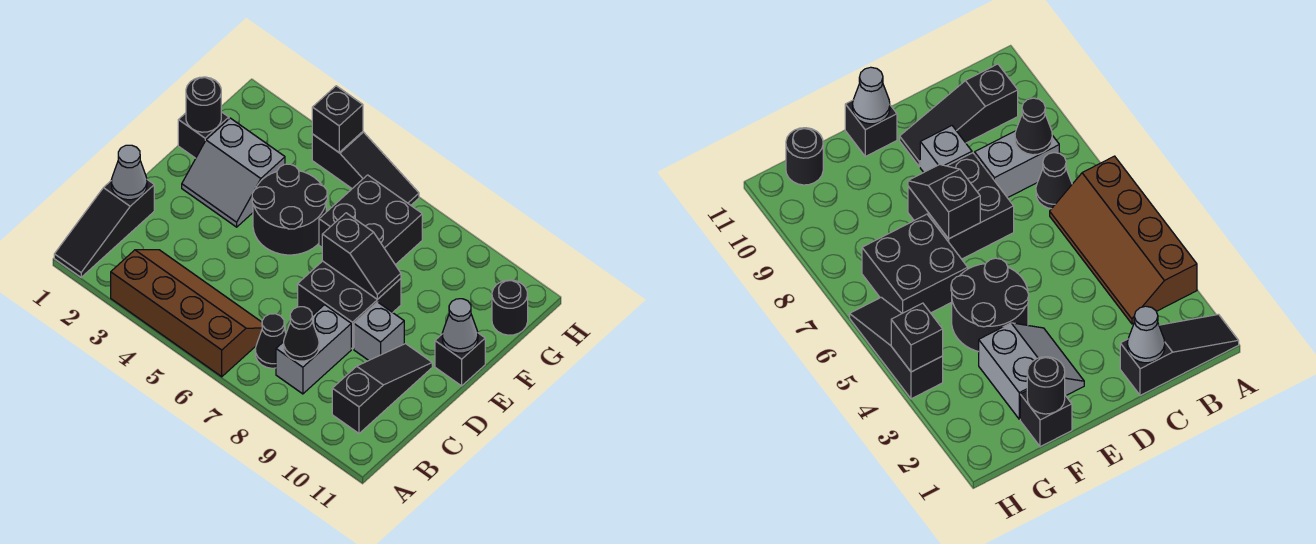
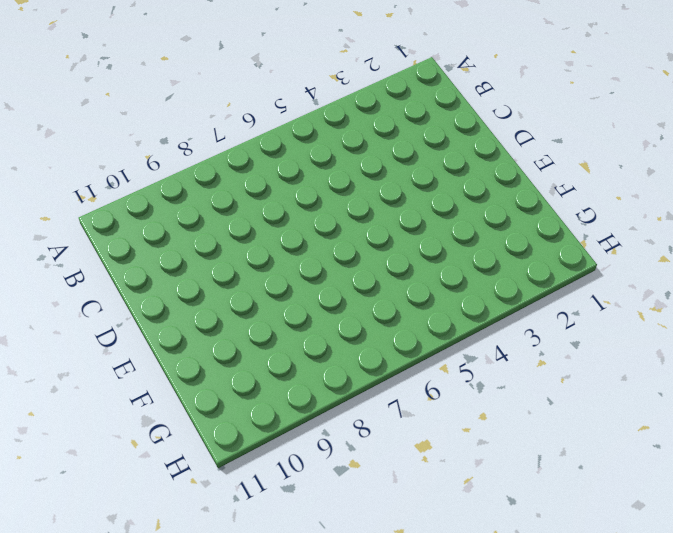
none -> black 1x3 slope [54,180,154,277]
none -> brown 2x4 slope [111,250,262,377]
none -> black 1x1 cone [255,314,286,368]

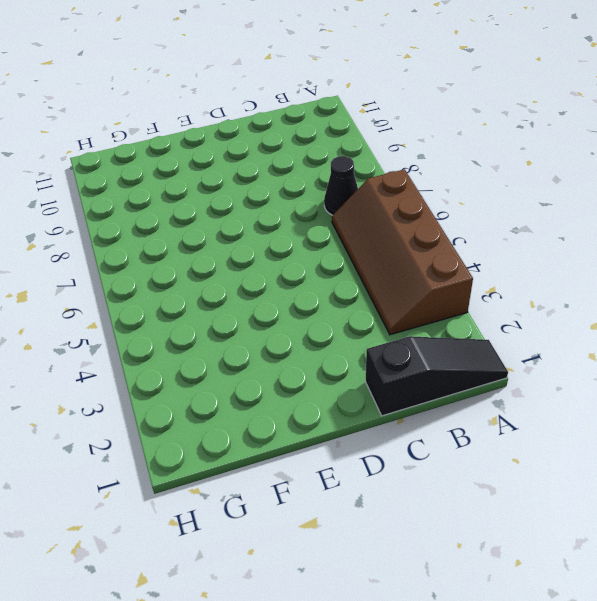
none -> grey 1x2 brick [276,305,351,394]
none -> black 1x3 slope [332,344,432,433]
none -> black 2x2 brick [298,261,401,349]

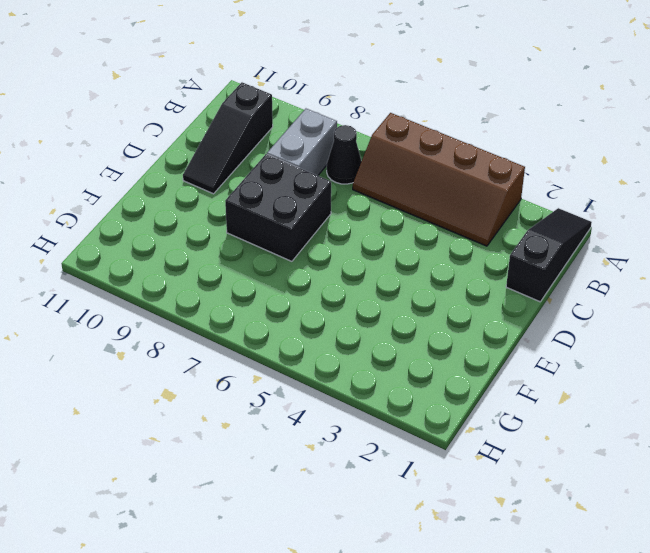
none -> grey 1x1 brick [354,302,404,360]
none -> grey 2x2 slope [182,118,285,227]
none -> black 2x2 round brick [252,164,327,255]

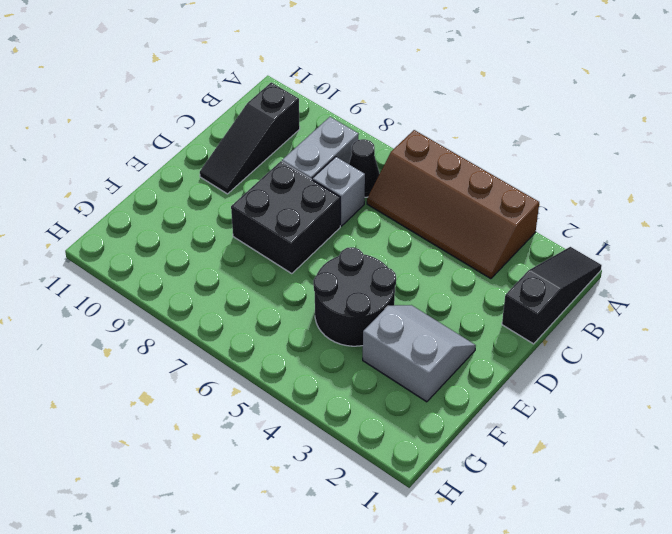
grey 1x1 brick [312,157,365,226] -> grey 1x1 brick moved to [354,302,404,360]
none -> black 1x1 brick [435,333,485,386]
none -> black 1x1 brick [178,112,229,158]
none -> black 2x2 brick [319,175,422,265]

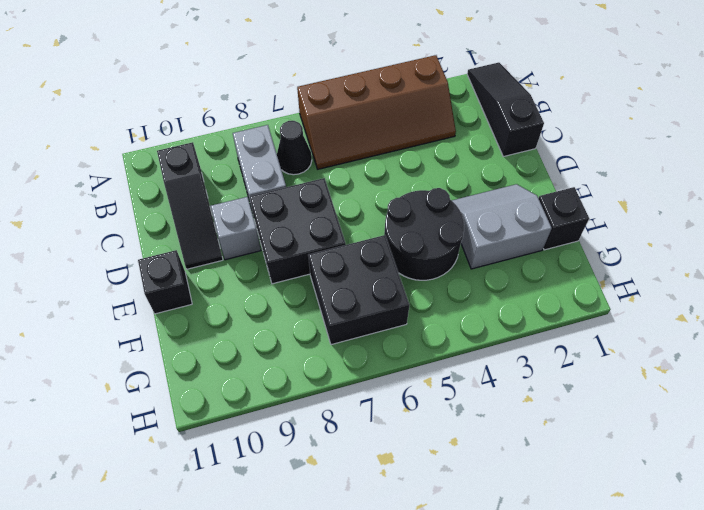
none -> black 1x1 round brick [492,280,528,335]
none -> black 1x3 slope [312,132,419,205]
none -> black 1x1 cone [284,307,319,361]

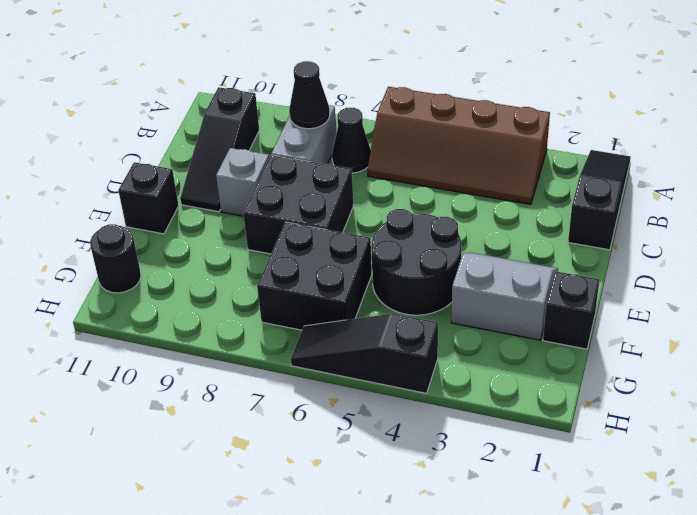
none -> grey 1x1 cone [111,145,147,200]
none -> black 1x2 slope [322,213,401,299]
none -> grey 1x1 cone [442,299,478,353]

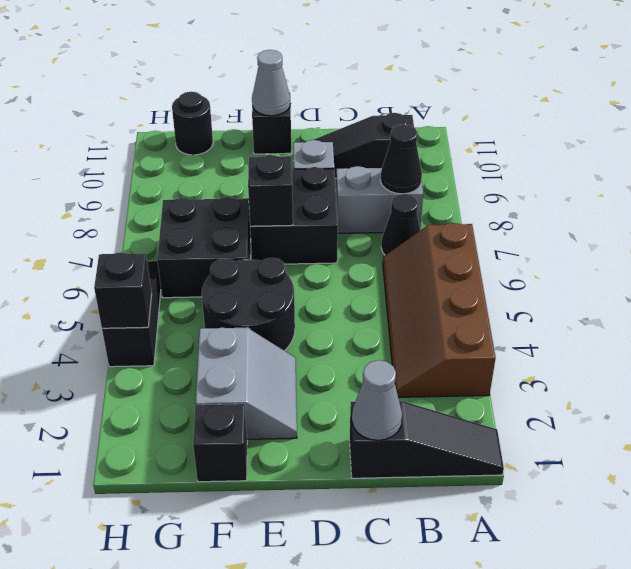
none -> black 1x1 round brick [186,77,221,132]

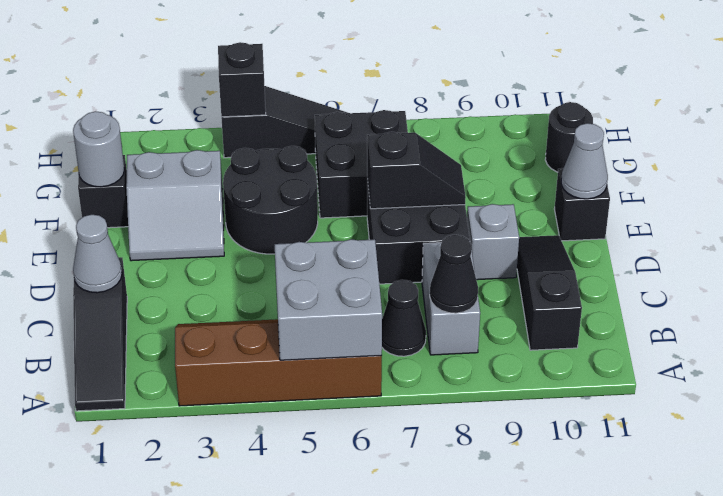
grey 2x2 brick [274,239,382,360] -> none
grey 1x1 round brick [73,111,124,187] -> black 1x1 round brick [186,77,221,132]

